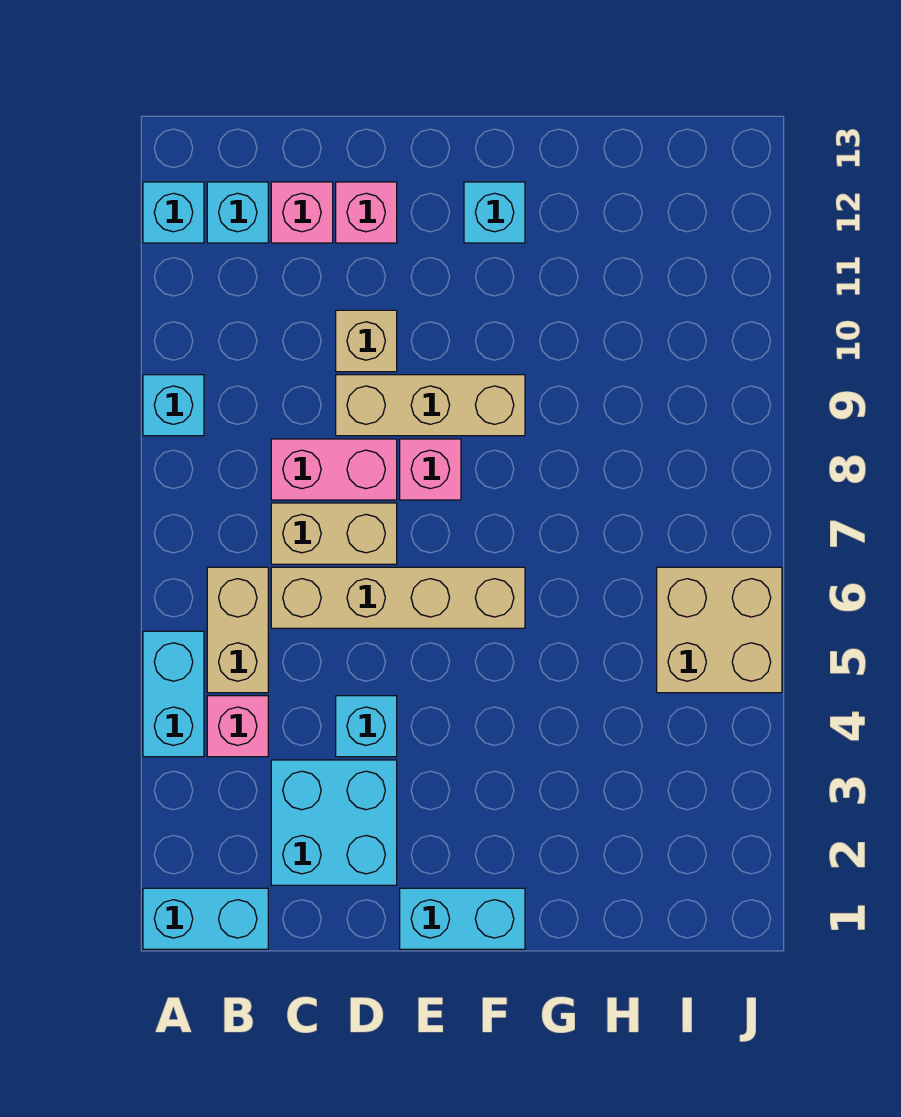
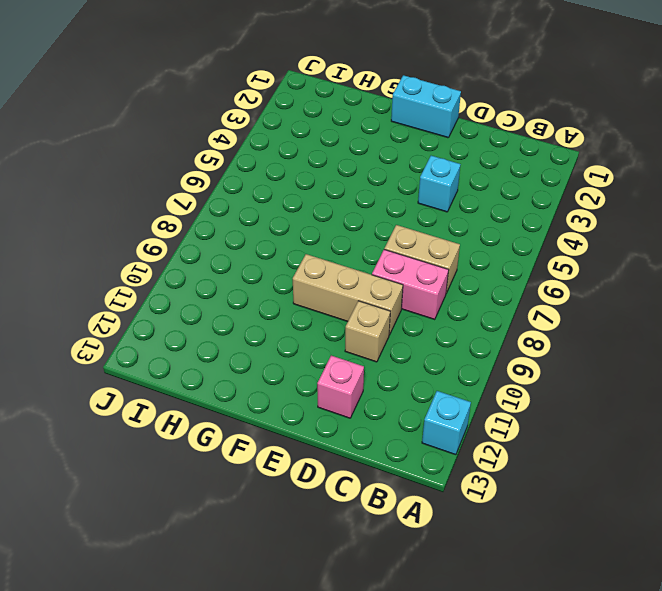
none -> cyan 1x2 brick [143,888,268,949]
none -> cyan 1x2 brick [143,631,204,757]
none -> cyan 1x1 brick [143,375,204,436]

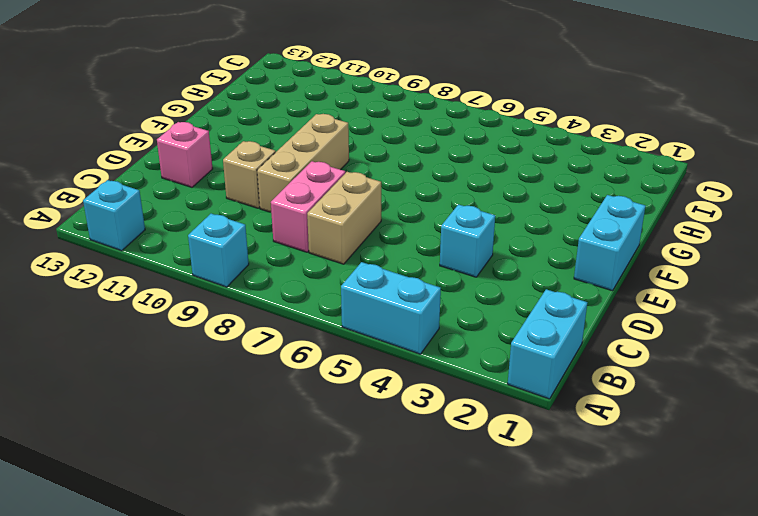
none -> pink 1x1 brick [207,696,268,757]
none -> tan 1x2 brick [207,567,268,693]
none -> cyan 1x1 brick [207,182,268,243]

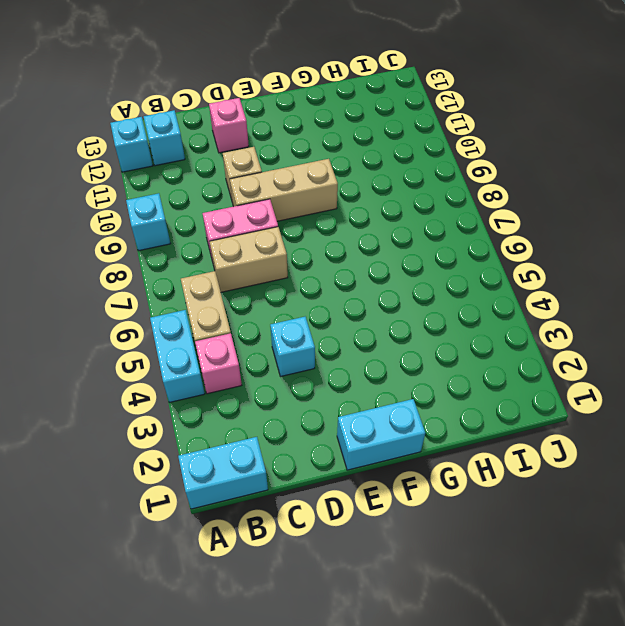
none -> cyan 2x2 brick [271,760,397,885]
none -> tan 1x4 brick [271,567,525,628]
none -> pink 1x1 brick [271,182,333,243]

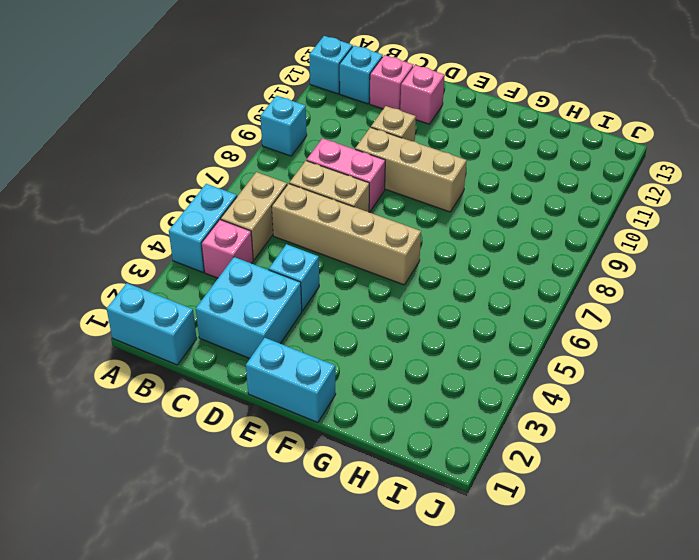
none -> pink 1x1 brick [400,439,461,500]
none -> cyan 1x1 brick [464,182,525,243]
none -> tan 2x2 brick [657,567,782,693]

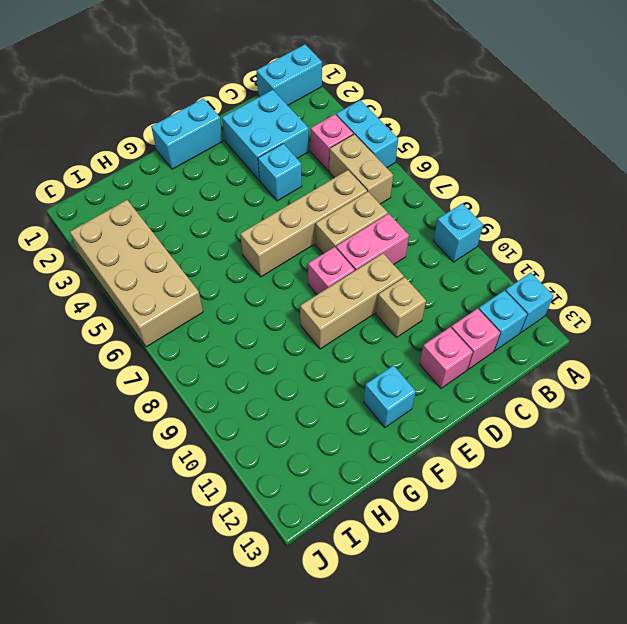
tan 2x4 brick [70,200,203,347] -> tan 2x2 brick [657,567,782,693]

